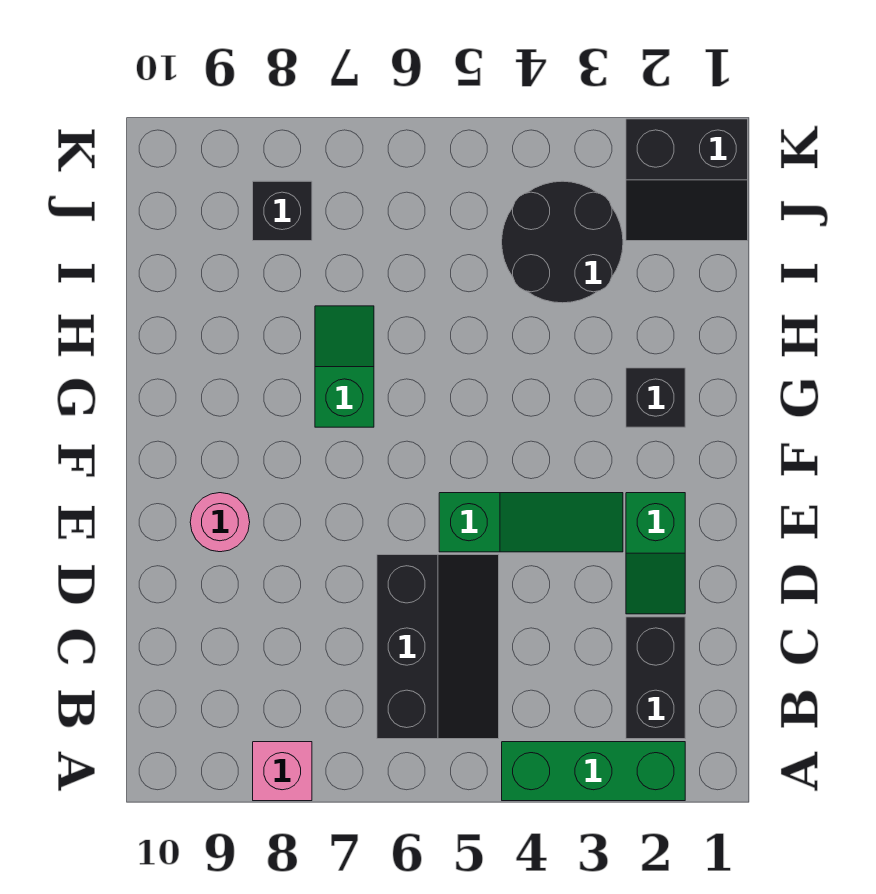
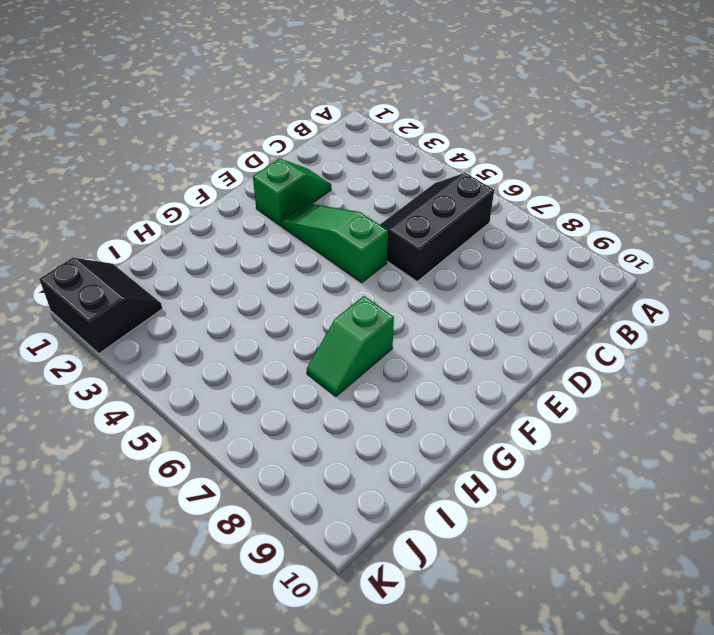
none -> green 1x3 brick [502,742,685,801]
none -> pink 1x1 brick [253,742,312,801]
none -> black 1x2 brick [626,617,685,739]

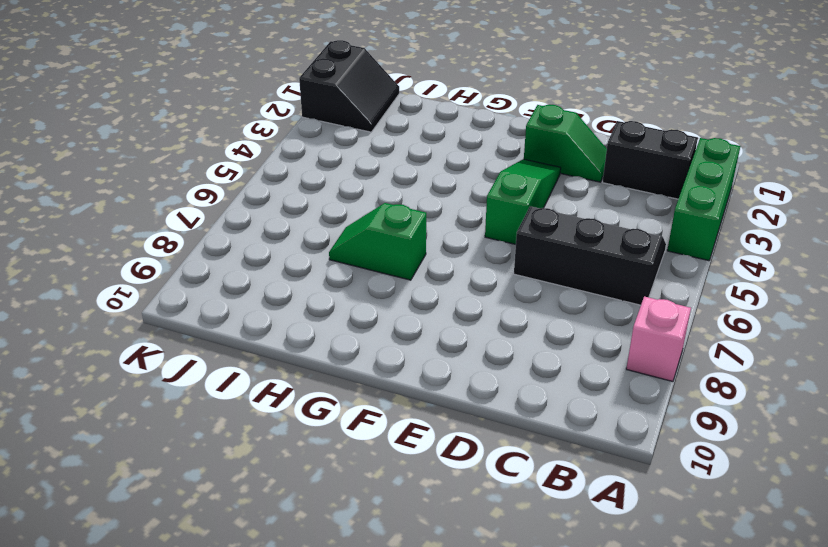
none -> pink 1x1 round brick [190,493,250,552]
none -> black 1x1 brick [626,368,685,427]
none -> black 2x2 round brick [502,181,623,303]

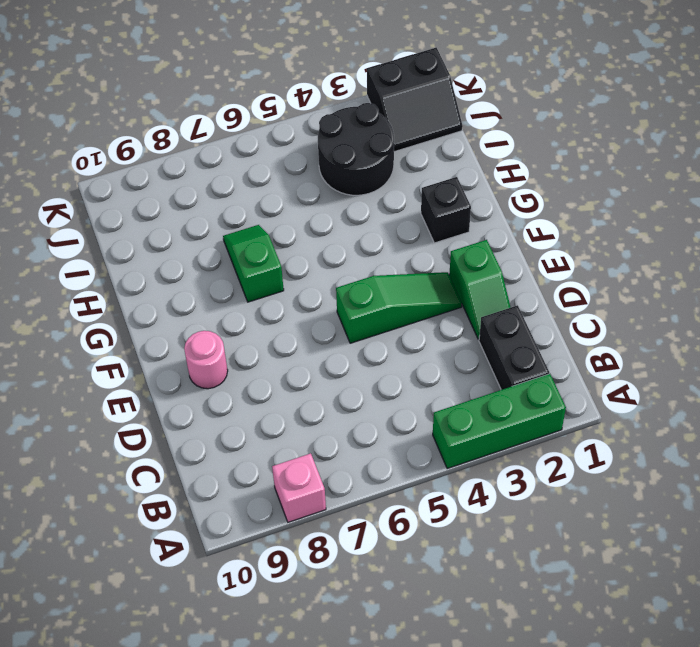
none -> black 2x3 slope [377,555,499,739]
none -> black 1x1 brick [253,181,312,241]

